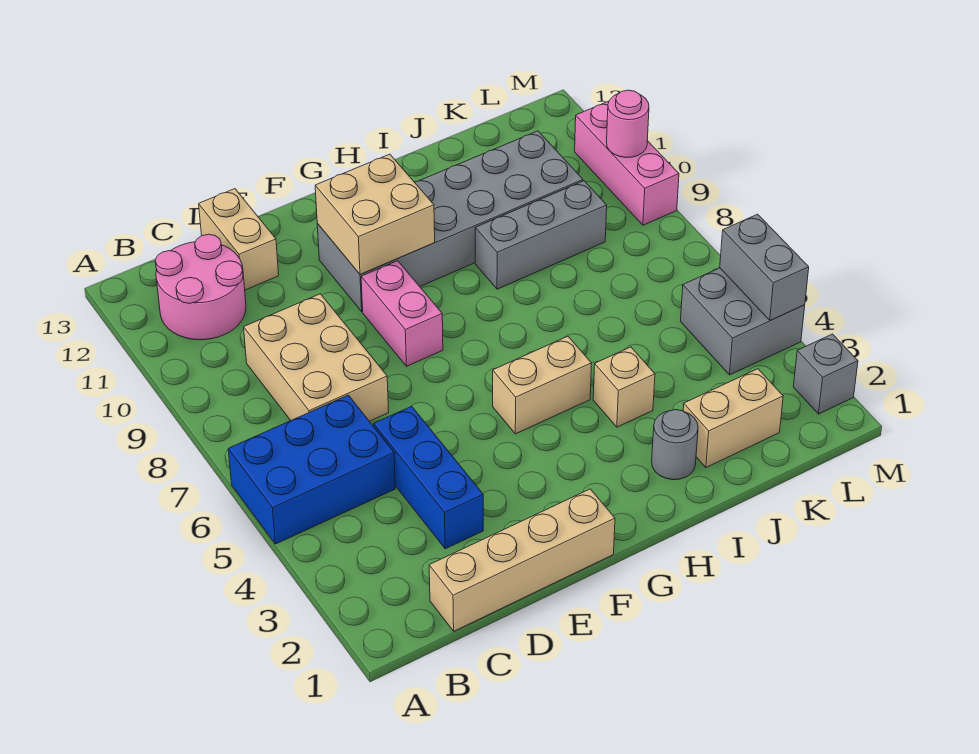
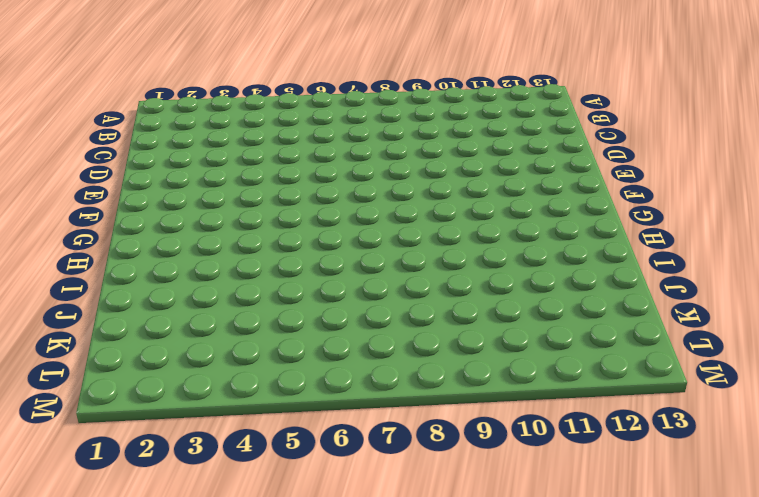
none -> blue 2x3 brick [228,395,395,544]
none -> pink 2x2 round brick [155,234,246,340]
none -> tan 1x4 brick [429,489,615,631]

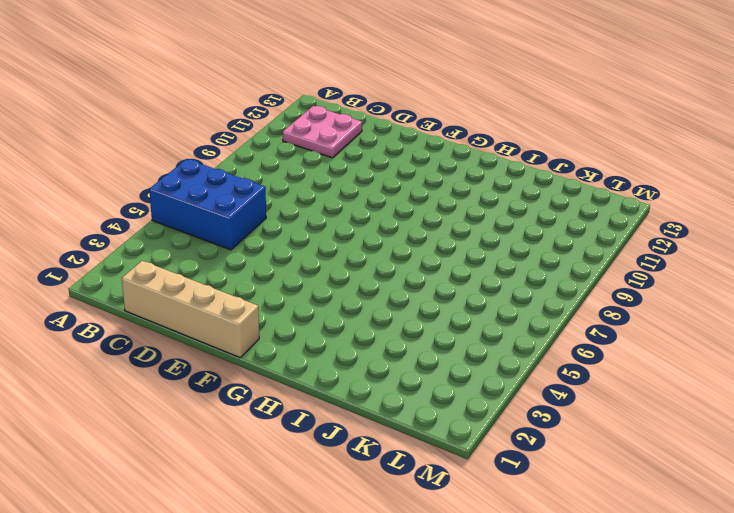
pink 2x2 plate [283,106,362,158] -> pink 2x2 round brick [155,234,246,340]
none -> tan 2x3 brick [244,294,389,421]
none -> blue 1x3 brick [374,406,483,549]
none -> tan 1x2 brick [199,189,279,290]

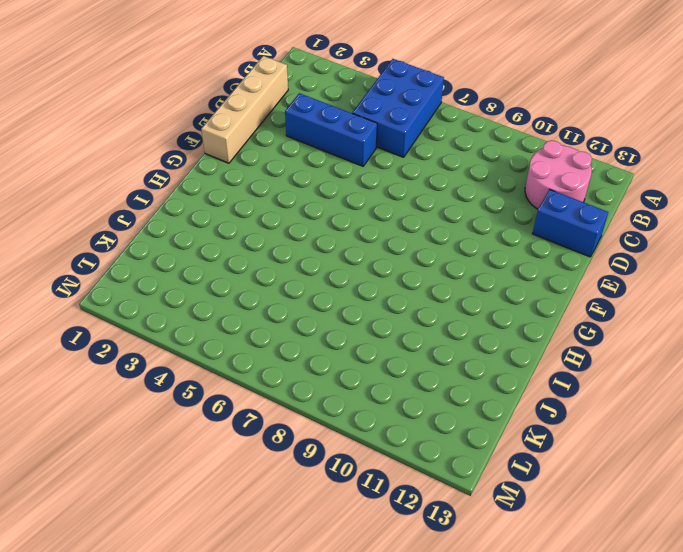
blue 1x2 brick [533,189,608,257] -> tan 1x2 brick [199,189,279,290]
none -> tan 2x3 brick [244,294,389,421]
none -> pink 1x2 brick [361,261,443,366]
none -> grey 2x6 brick [317,131,583,312]

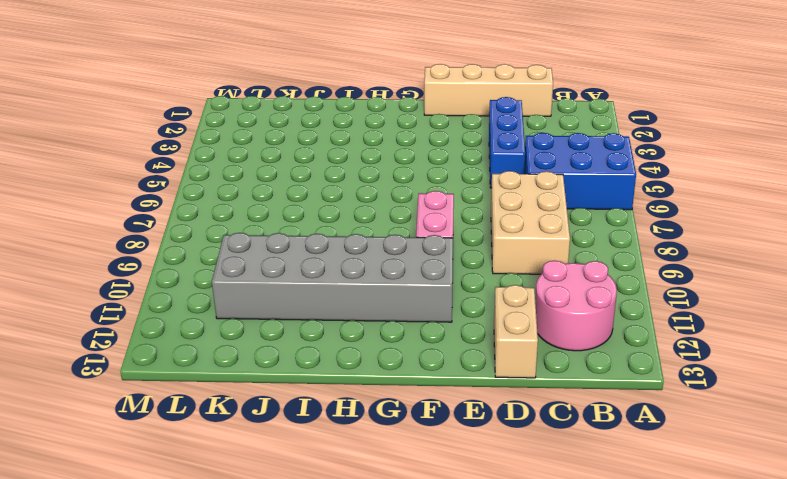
none -> tan 1x2 brick [493,336,592,434]
none -> grey 1x1 round brick [652,410,698,480]
none -> tan 1x1 brick [593,347,655,427]

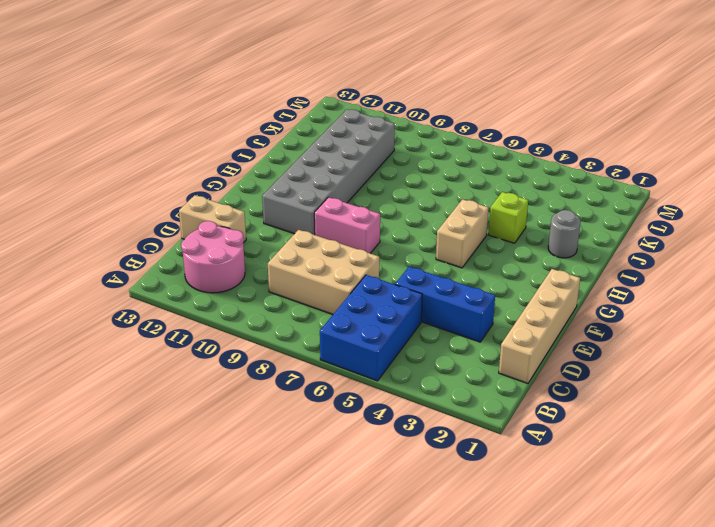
lime 1x1 brick [489,192,528,243] -> tan 1x1 brick [593,347,655,427]
none -> grey 1x3 brick [475,181,607,289]
none -> tan 1x2 brick [683,369,783,467]
none -> grey 2x2 brick [680,268,805,375]

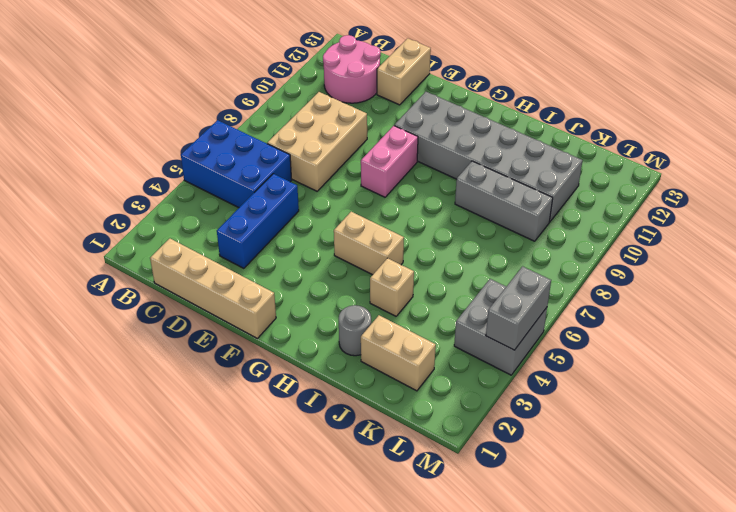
none -> grey 1x1 brick [793,334,858,414]
none -> pink 1x3 brick [575,101,679,225]
none -> tan 2x2 brick [315,154,435,275]

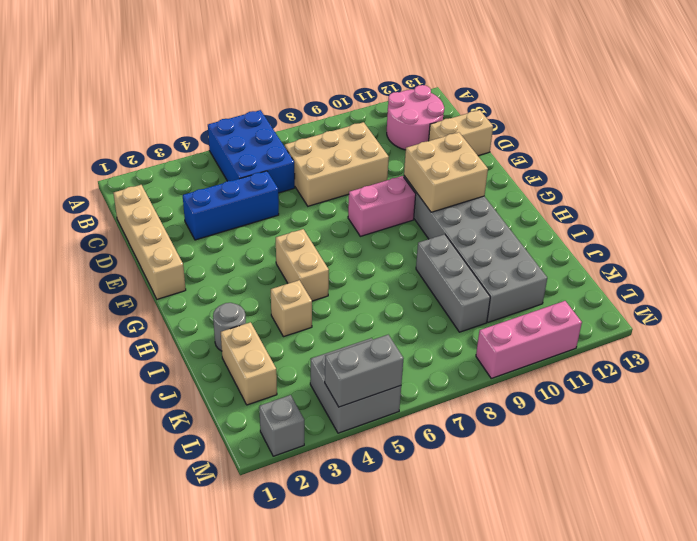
none -> pink 1x1 round brick [607,90,649,158]

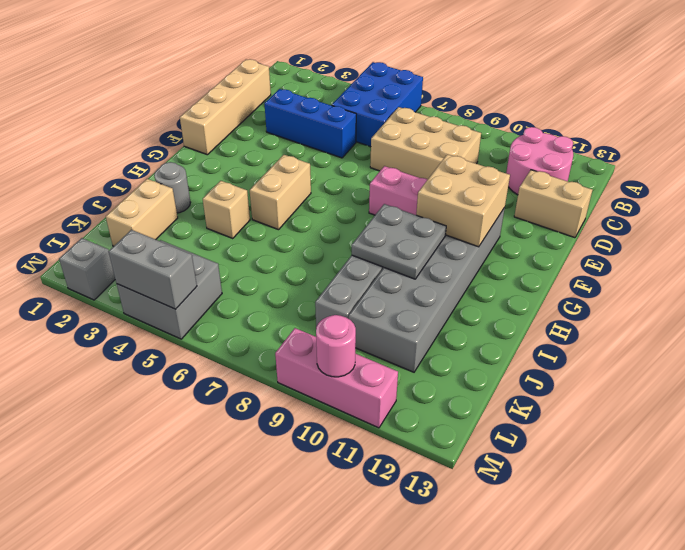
grey 2x2 plate [352,204,446,279] -> none

